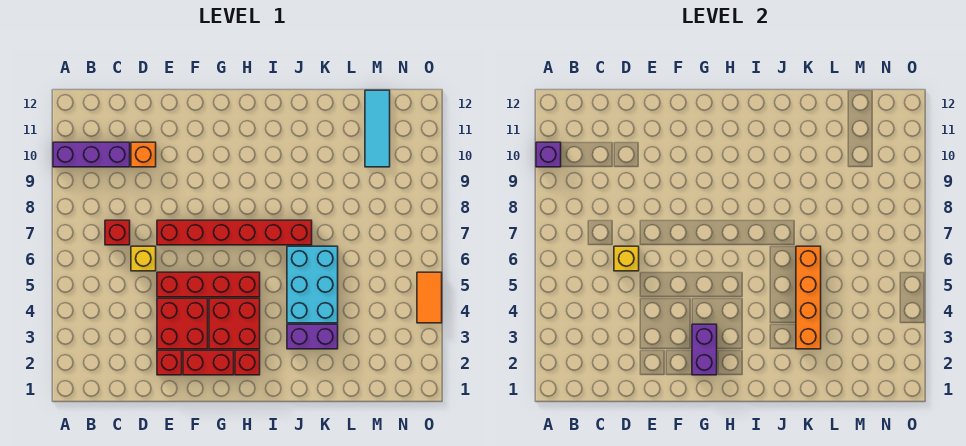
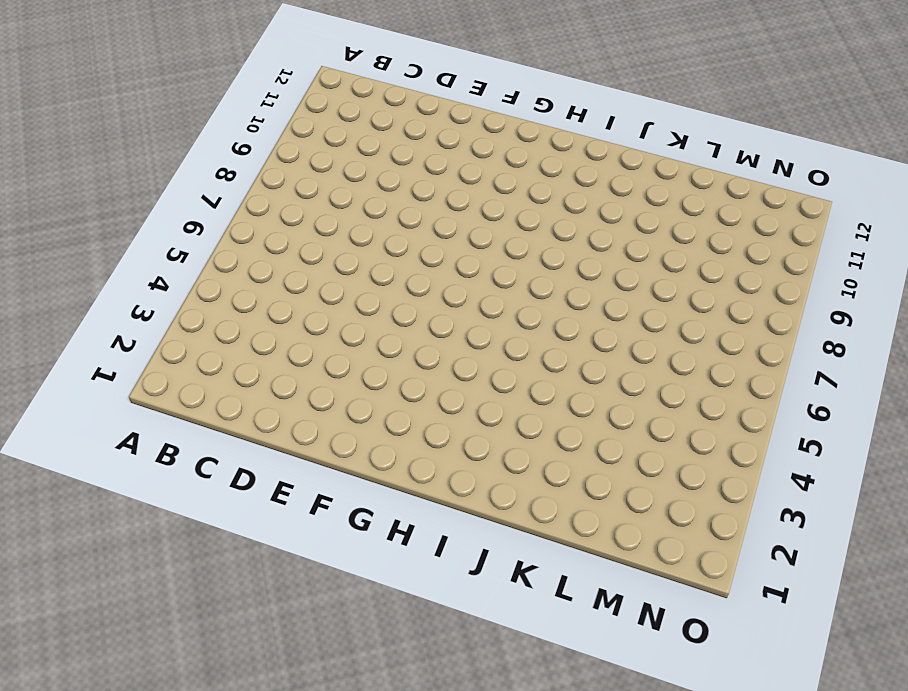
none -> purple 1x3 brick [53,142,130,167]
none -> red 1x1 brick [105,220,130,245]
none -> yellow 1x1 brick [131,246,156,271]

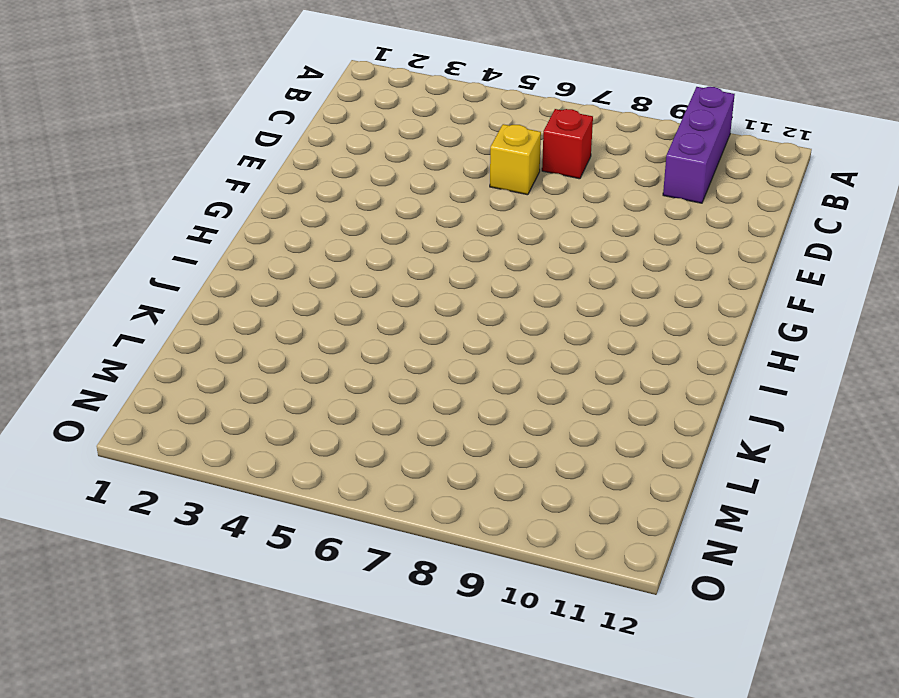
none -> orange 1x1 brick [131,142,156,167]
none -> red 1x1 brick [157,350,182,375]
none -> red 2x2 brick [157,298,208,349]

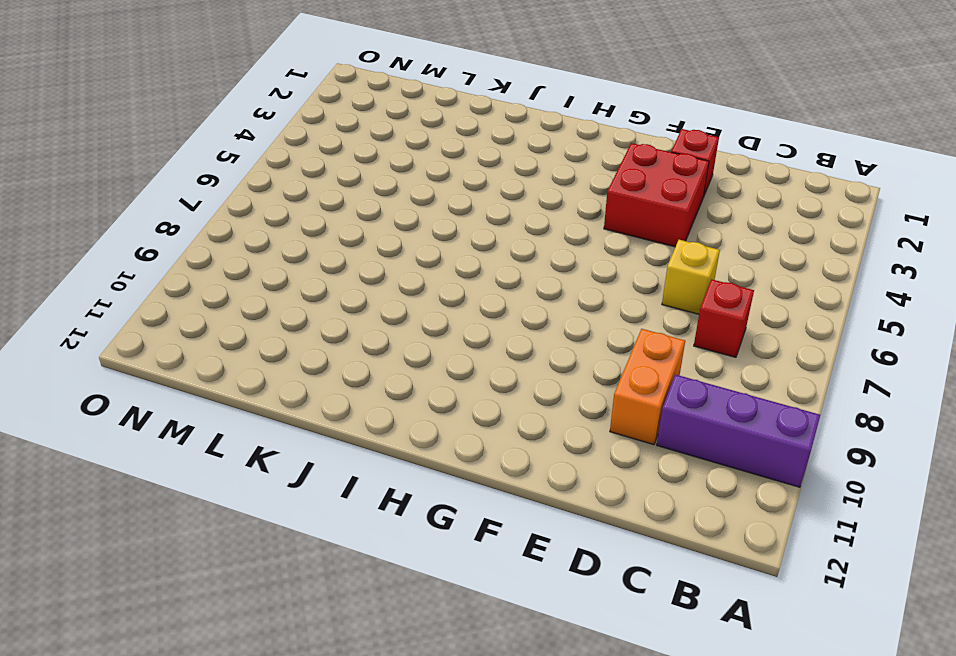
orange 1x2 brick [610,329,685,445] -> orange 1x1 brick [131,142,156,167]
none -> red 1x4 brick [157,272,260,297]
none -> red 1x6 brick [157,220,312,245]
none -> red 1x2 brick [183,350,234,375]

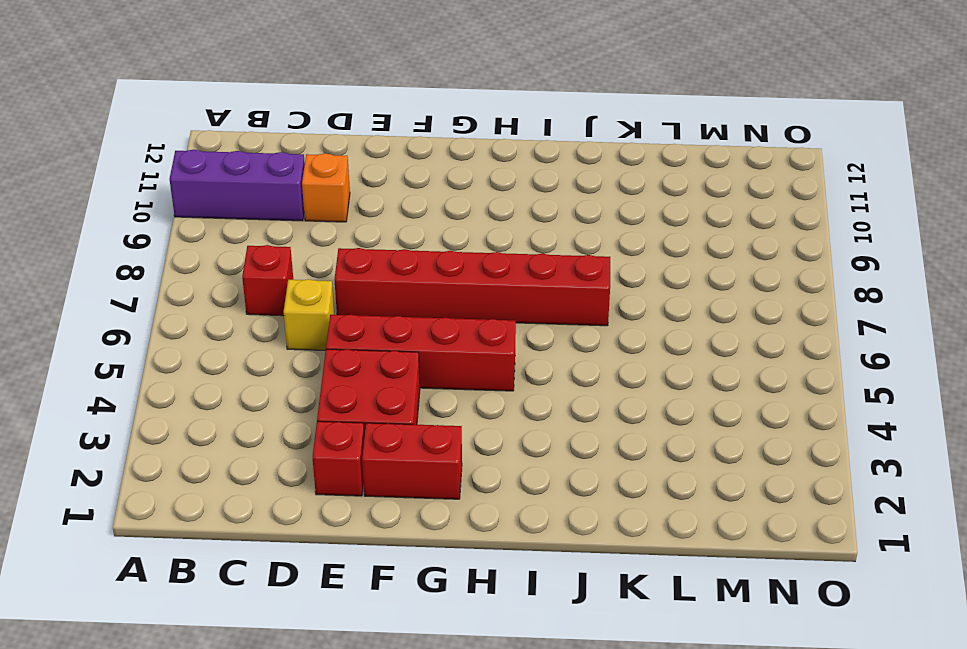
none -> red 2x2 brick [209,298,260,349]
none -> red 1x1 brick [235,350,260,375]
none -> purple 1x2 brick [287,324,338,349]

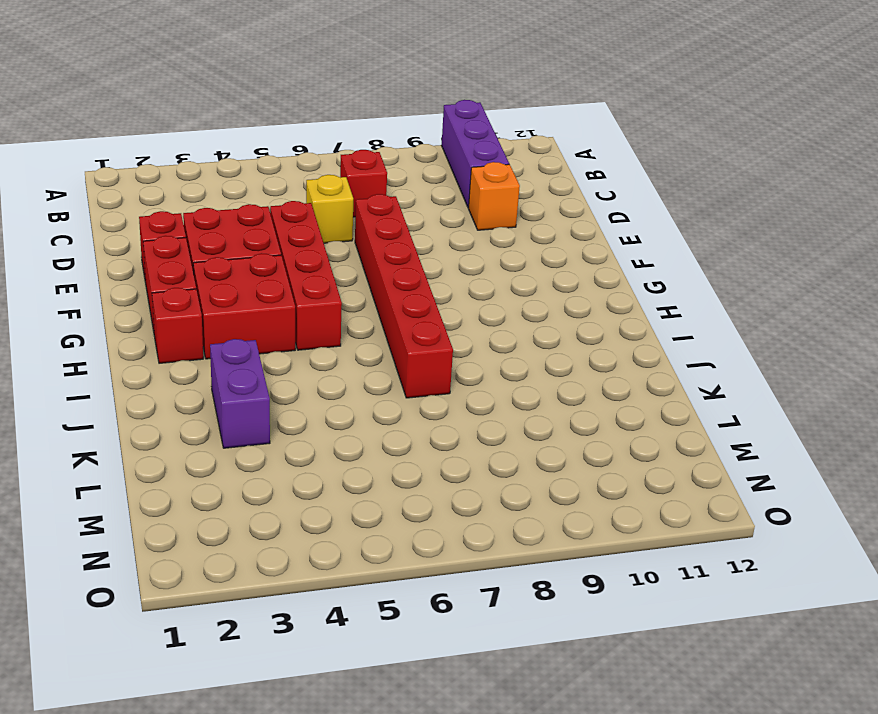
none -> cyan 2x3 brick [287,246,338,323]
none -> cyan 1x3 tile [365,90,390,167]
none -> orange 1x2 tile [417,272,442,323]

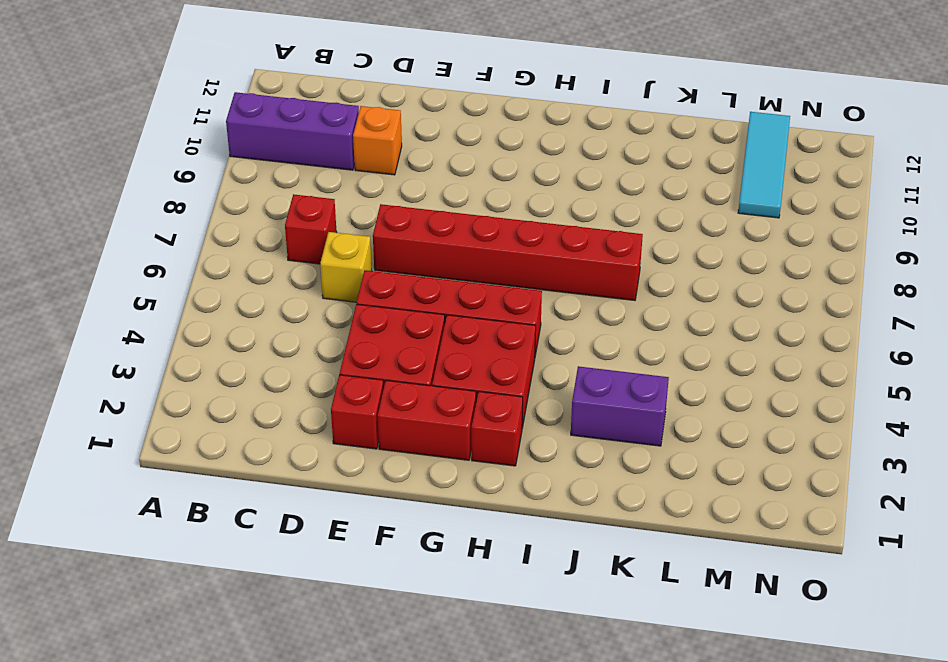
none -> cyan 2x3 brick [287,246,338,323]
none -> orange 1x2 tile [417,272,442,323]
none -> purple 1x1 brick [536,142,561,167]

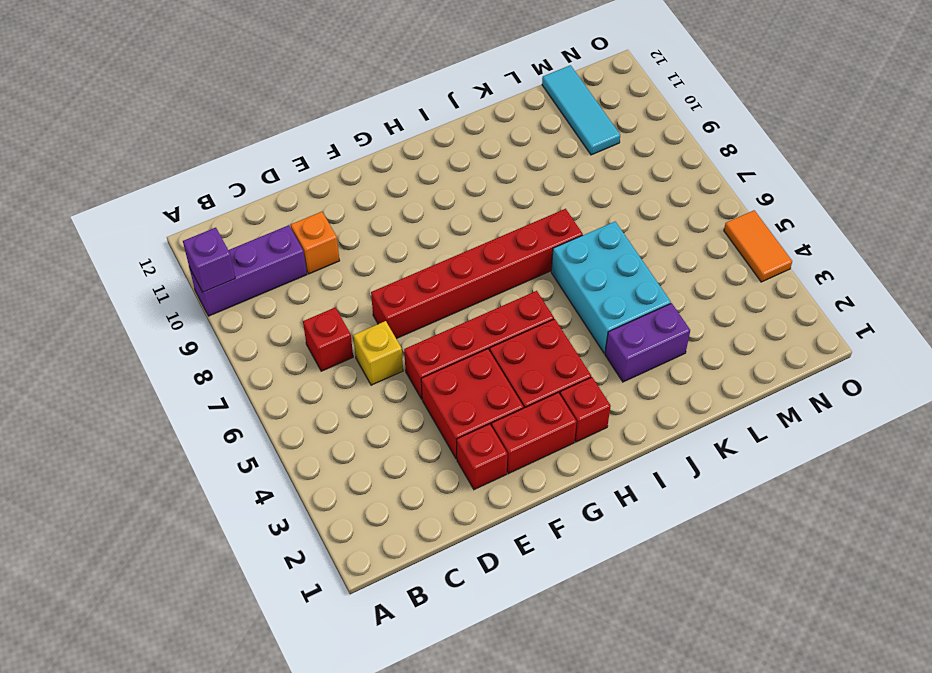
none -> yellow 1x1 brick [614,246,639,271]
none -> purple 1x2 brick [692,324,717,375]
none -> orange 1x4 brick [796,246,821,349]

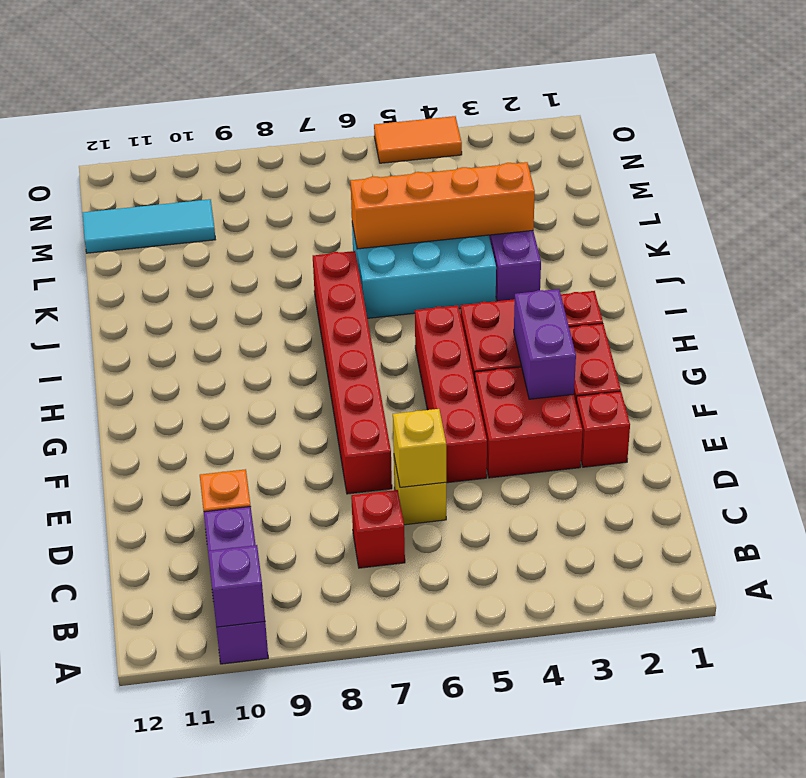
purple 1x2 brick [514,289,576,399] -> purple 1x2 brick turned to [692,324,717,375]

